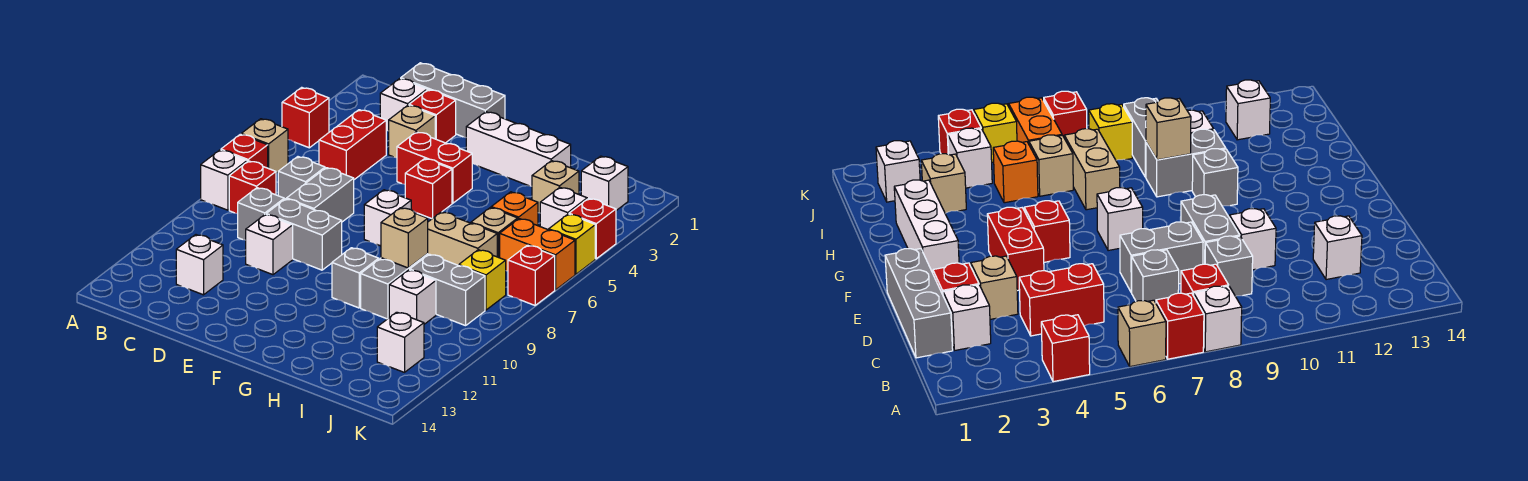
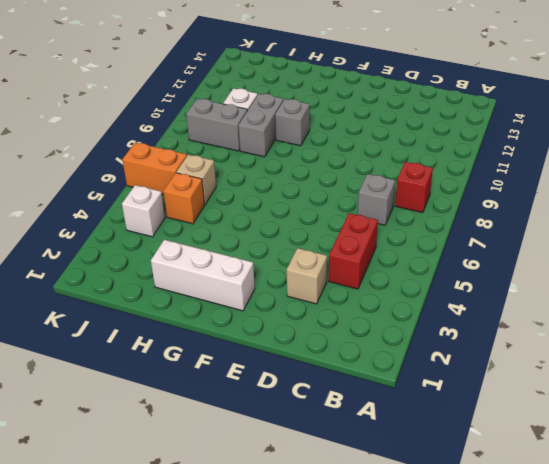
none -> red 1x1 brick [282,87,329,148]
none -> tan 1x1 brick [241,119,288,173]
none -> red 1x1 brick [221,134,268,168]
none -> white 1x1 brick [201,150,247,210]

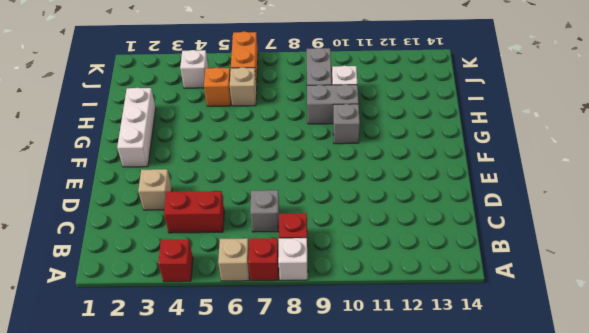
none -> grey 1x3 brick [401,63,505,137]
none -> white 1x1 brick [380,79,427,131]
none -> grey 1x1 brick [238,188,284,240]
none -> white 1x1 brick [176,235,223,295]

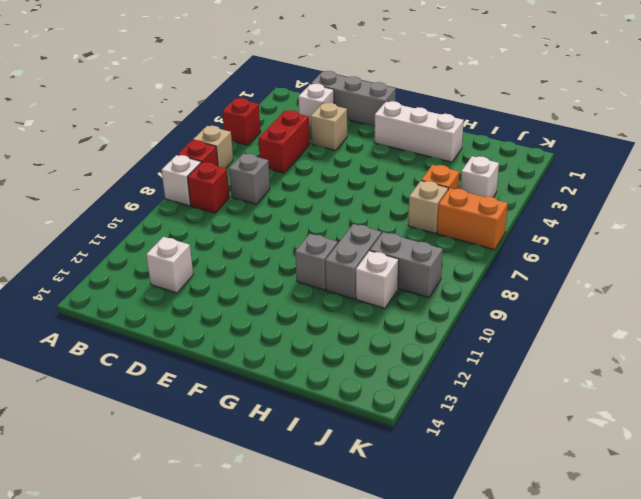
none -> grey 1x1 brick [238,188,284,240]
none -> red 1x1 brick [409,90,456,143]
none -> grey 1x2 brick [287,168,354,222]
none -> grey 1x2 brick [266,199,342,270]

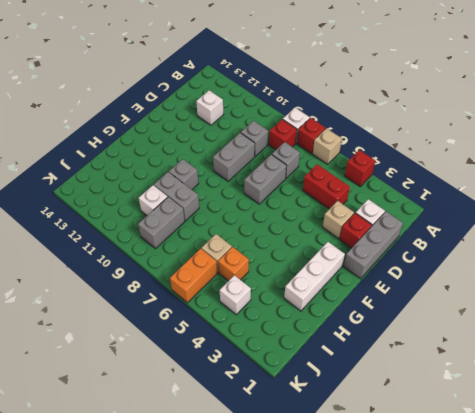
grey 1x2 brick [244,154,287,204] -> grey 1x2 brick turned to [287,168,354,222]
none -> white 1x1 brick [246,214,293,275]
none -> red 1x2 brick [397,132,472,203]
none -> red 1x1 brick [405,159,452,219]
none -> white 1x1 brick [364,190,411,246]

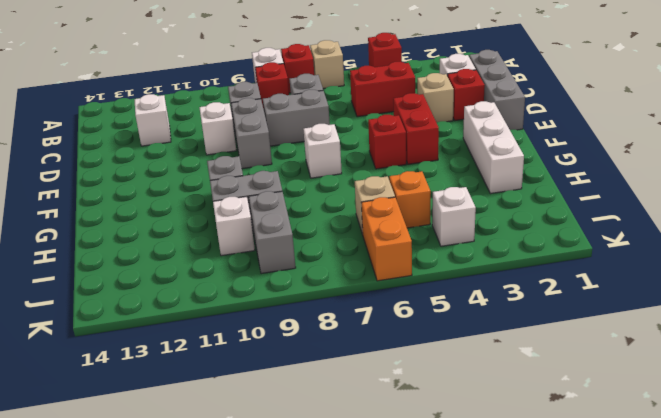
none -> tan 1x2 brick [427,212,497,265]
none -> tan 1x1 brick [532,161,579,213]
none -> white 1x1 brick [581,156,628,211]
none -> yellow 1x1 brick [459,250,506,310]

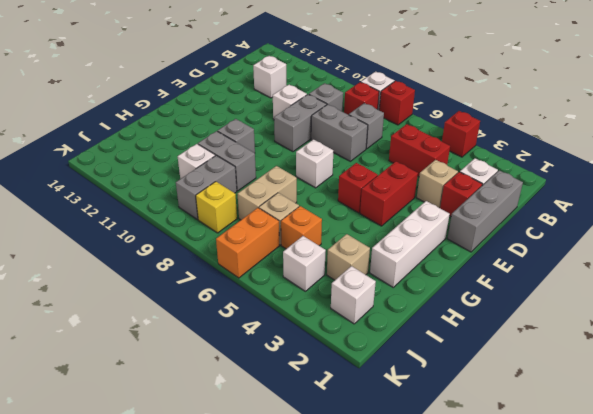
none -> tan 1x1 brick [241,119,288,173]
none -> white 1x1 brick [377,312,424,372]
none -> red 1x1 brick [569,198,616,259]
none -> yellow 1x1 brick [549,214,595,274]

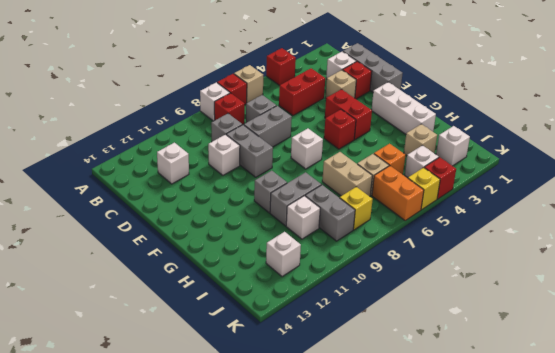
none -> red 1x1 brick [508,245,555,305]
none -> tan 1x1 brick [381,208,428,268]

